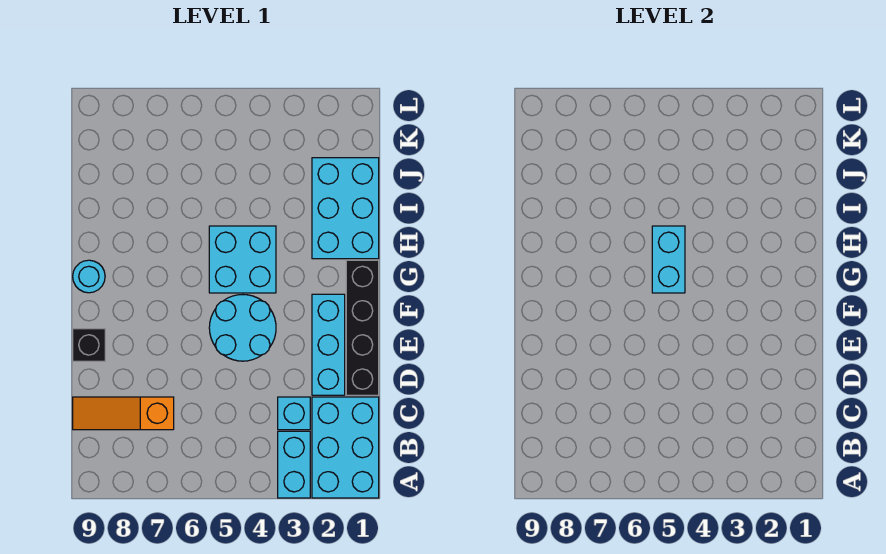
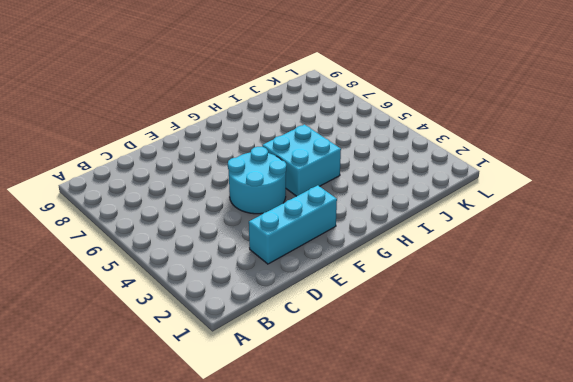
none -> cyan 2x3 brick [312,397,379,498]
none -> cyan 1x2 brick [278,431,310,498]
none -> cyan 1x1 brick [278,397,310,430]

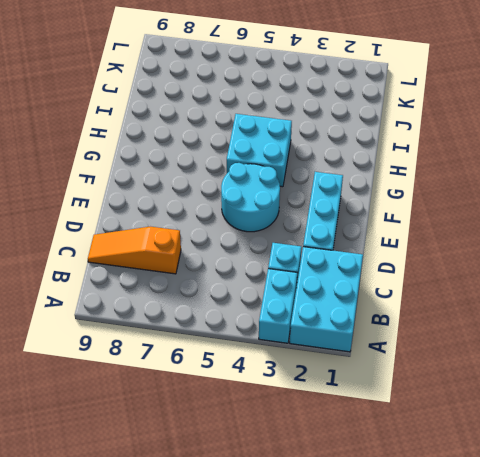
none -> black 1x4 brick [346,260,379,395]
none -> black 1x1 brick [73,329,105,361]
none -> cyan 1x1 round brick [73,260,105,293]

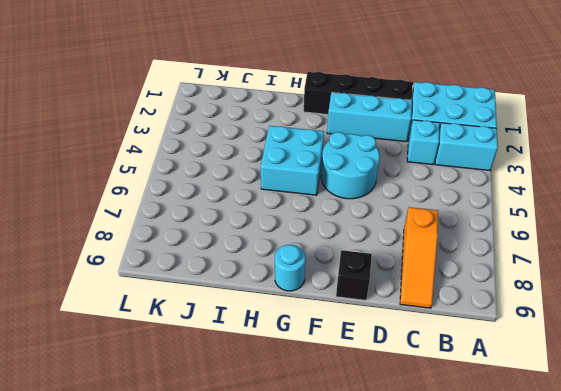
none -> cyan 2x3 brick [312,158,379,259]
none -> cyan 1x2 brick [652,226,685,293]

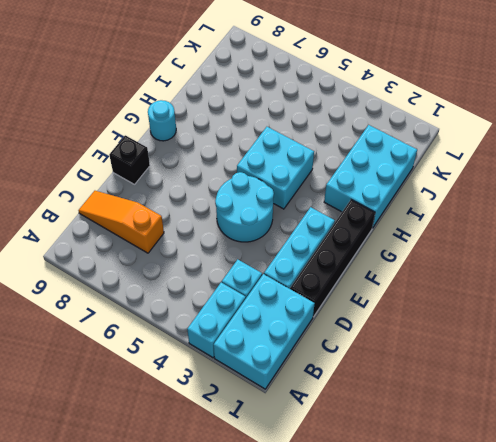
none -> cyan 1x2 brick [652,226,685,293]

